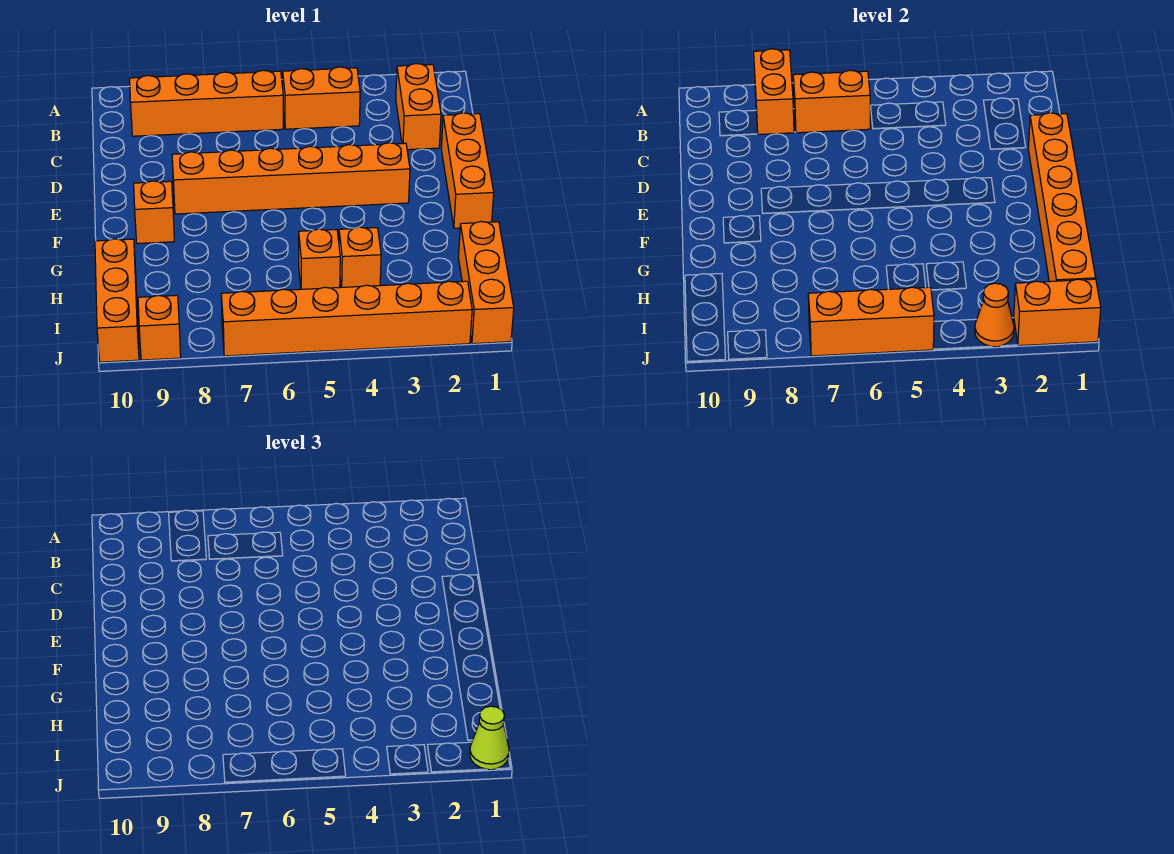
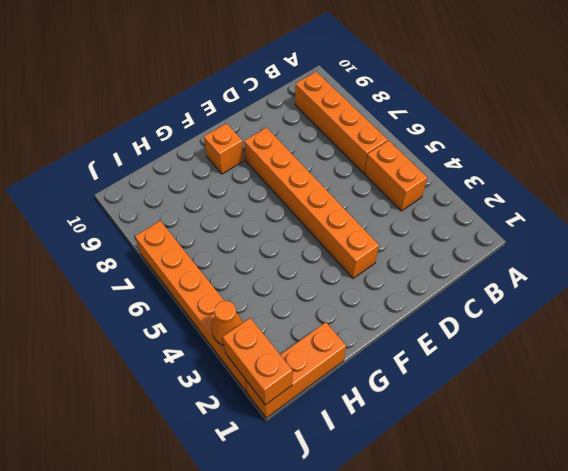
none -> orange 1x2 brick [396,64,441,150]
none -> orange 1x3 brick [441,113,494,228]
none -> orange 1x1 brick [339,227,381,287]

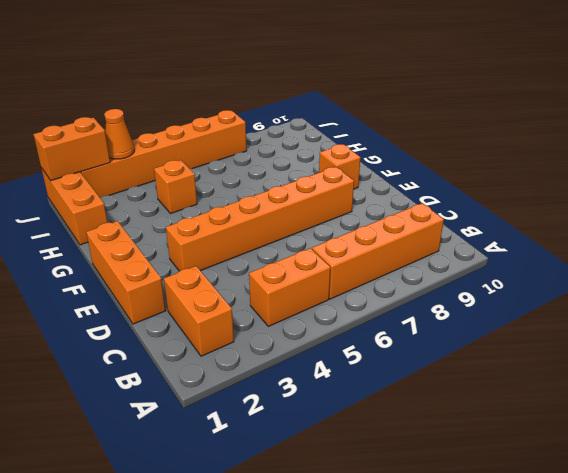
none -> orange 1x1 brick [299,229,340,289]
none -> orange 1x3 brick [95,239,139,362]
none -> orange 1x1 brick [138,295,181,360]

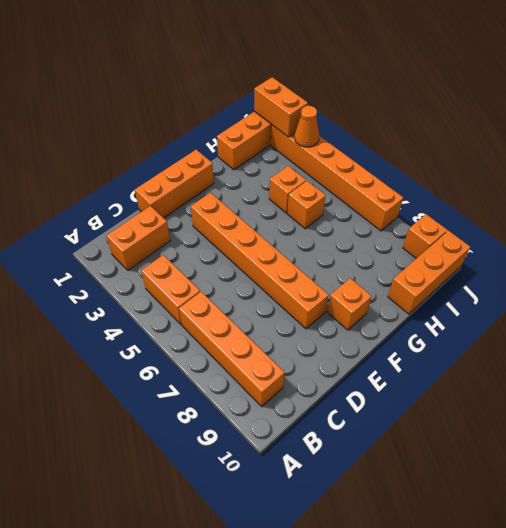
none -> orange 1x2 brick [754,49,794,134]
none -> orange 1x2 brick [793,70,870,133]
none -> orange 1x6 brick [1028,113,1096,282]

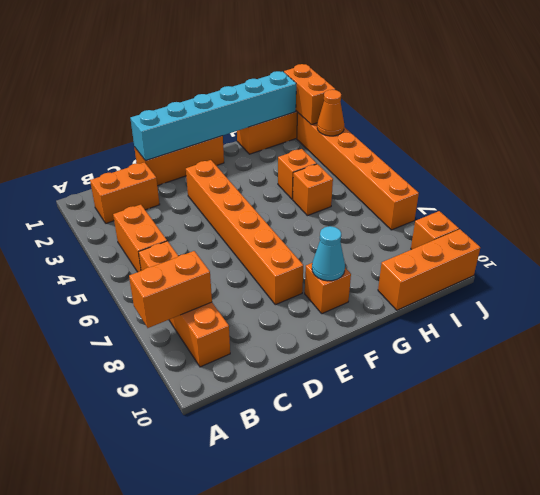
cyan 1x6 brick [130,71,296,161] -> orange 1x6 brick [1028,113,1096,282]
cyan 1x1 cone [312,226,345,281] -> none
none -> orange 1x2 brick [793,70,870,133]
none -> orange 1x3 brick [808,287,934,356]
none -> lime 1x1 cone [470,706,509,770]

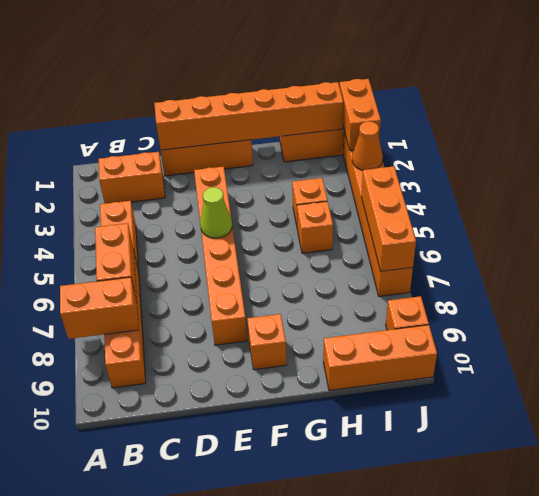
lime 1x1 cone [200,187,232,238] -> lime 1x1 cone moved to [470,706,509,770]

